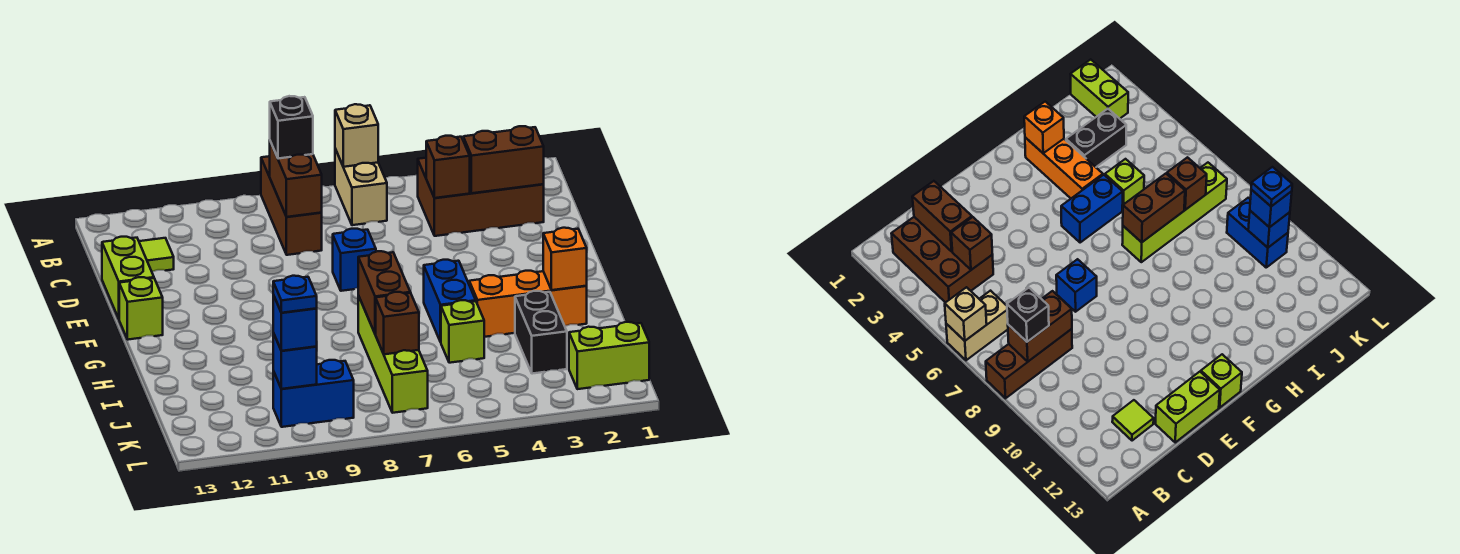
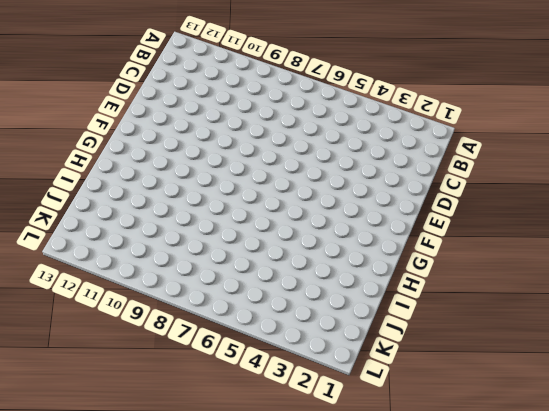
none -> tan 1x2 brick [335,149,387,225]
none -> brown 1x3 brick [261,156,322,255]
none -> brown 2x3 brick [418,158,544,236]

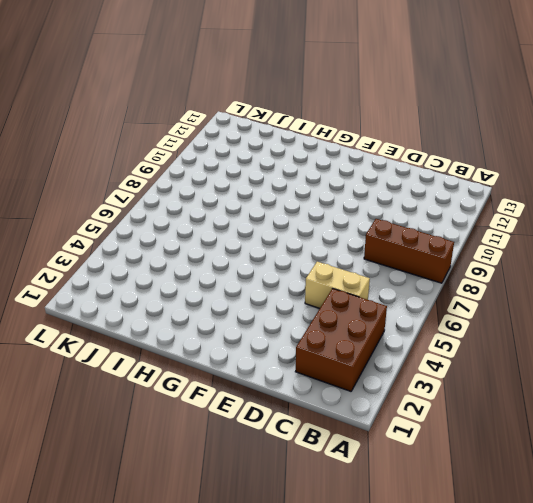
tan 1x2 brick [305,262,370,308] -> tan 1x2 brick moved to [335,149,387,225]
none -> lime 1x1 tile [139,238,174,272]
none -> lime 1x2 brick [102,237,154,318]
none -> blue 1x1 brick [333,229,376,291]

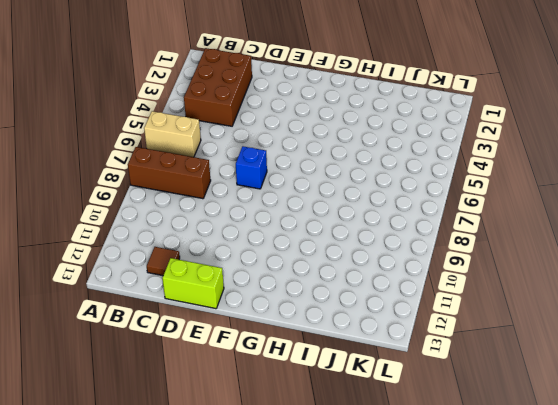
brown 1x1 tile [147,247,180,276] -> lime 1x1 tile [139,238,174,272]
none -> lime 1x1 brick [119,277,163,340]
none -> blue 1x2 brick [424,260,476,342]
none -> orange 1x3 brick [469,271,587,337]

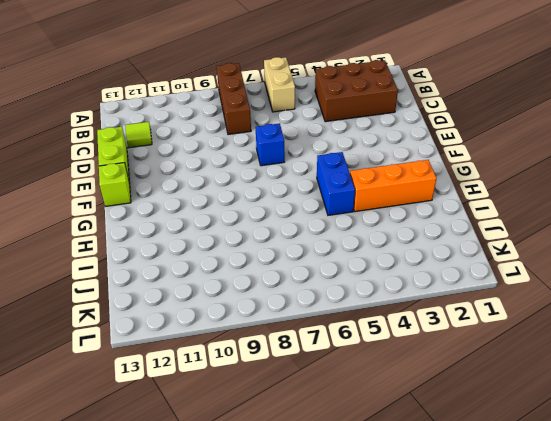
none -> lime 1x4 brick [358,296,428,413]
none -> black 1x2 brick [515,291,567,374]
none -> lime 1x1 brick [441,300,484,363]

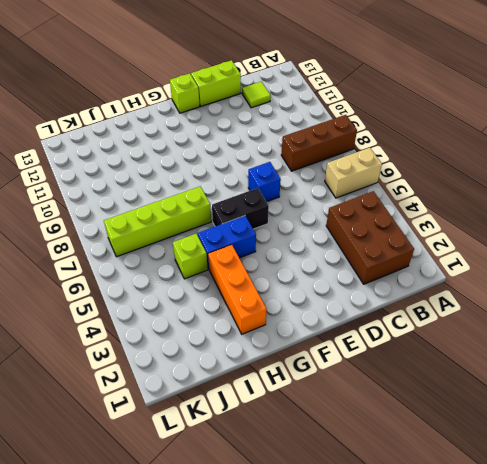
black 1x2 brick [212,188,269,229] -> black 1x2 brick moved to [515,291,567,374]
none -> lime 1x2 brick [569,322,649,389]
none -> blue 1x2 brick [273,360,354,427]
none -> tan 1x1 brick [335,104,378,167]

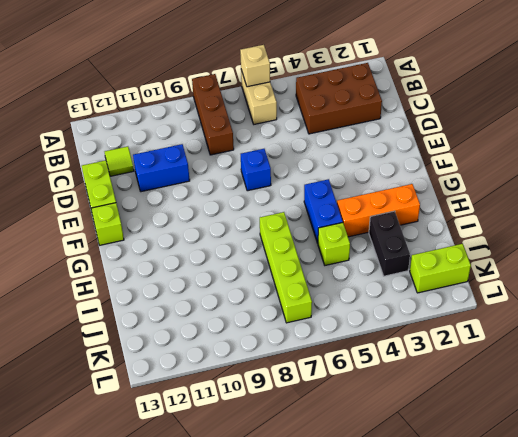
blue 1x2 brick [133,144,190,192] -> blue 1x2 brick moved to [273,360,354,427]
none -> brown 1x2 brick [270,141,322,217]
none -> brown 1x2 brick [463,126,544,193]
none -> brown 1x1 brick [426,136,470,198]

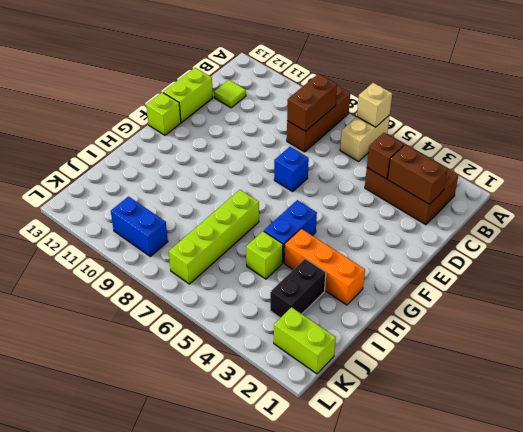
none -> orange 1x1 brick [543,228,587,290]
none -> brown 1x2 brick [358,251,410,334]
none -> brown 1x1 brick [376,292,419,354]

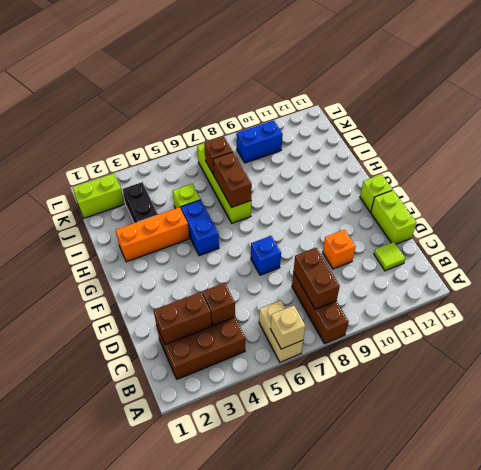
orange 1x1 brick [323,230,356,269] -> orange 1x1 brick moved to [543,228,587,290]
none -> blue 1x1 brick [273,333,317,389]
none -> black 1x1 brick [270,96,313,159]
none -> blue 1x1 brick [273,295,317,351]

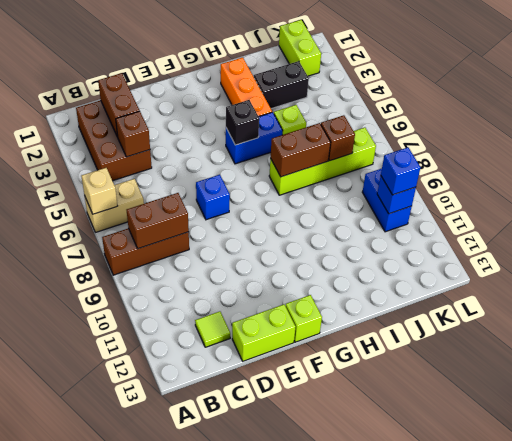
black 1x1 brick [226,100,259,145] -> black 1x1 brick moved to [270,96,313,159]
none -> orange 1x1 brick [543,228,587,290]
none -> blue 1x1 plate [273,276,317,313]

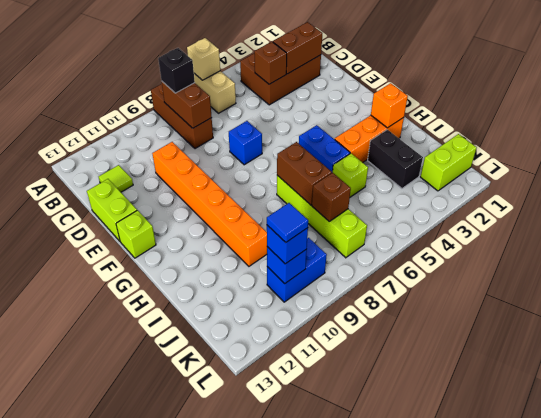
orange 1x6 brick [152,142,267,266] -> none
blue 1x1 tile [267,203,308,242] -> blue 1x1 plate [273,276,317,313]

